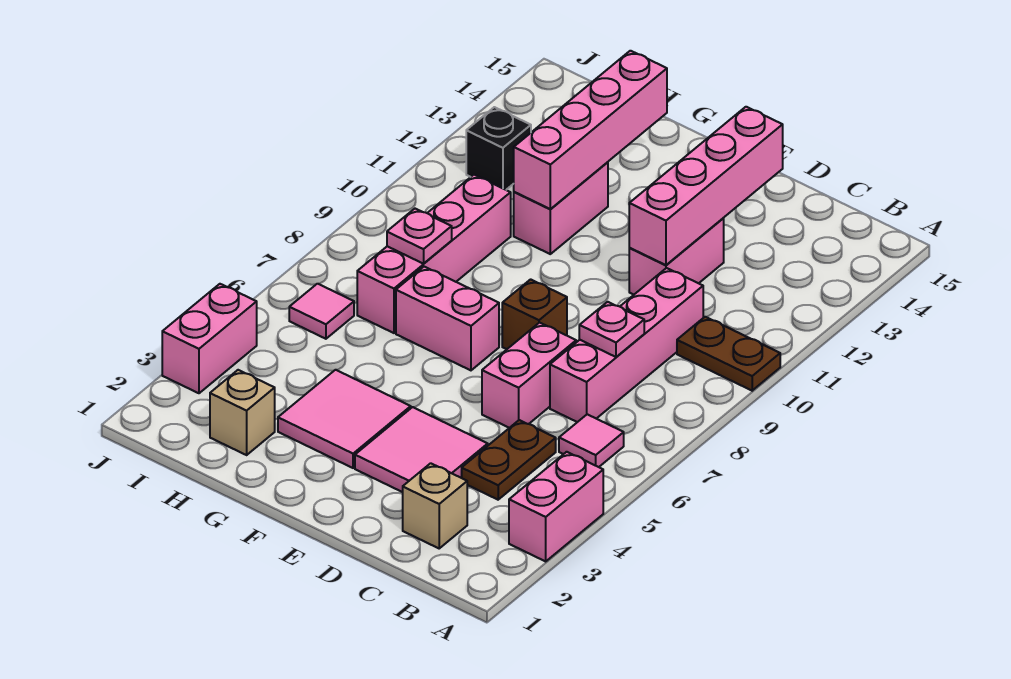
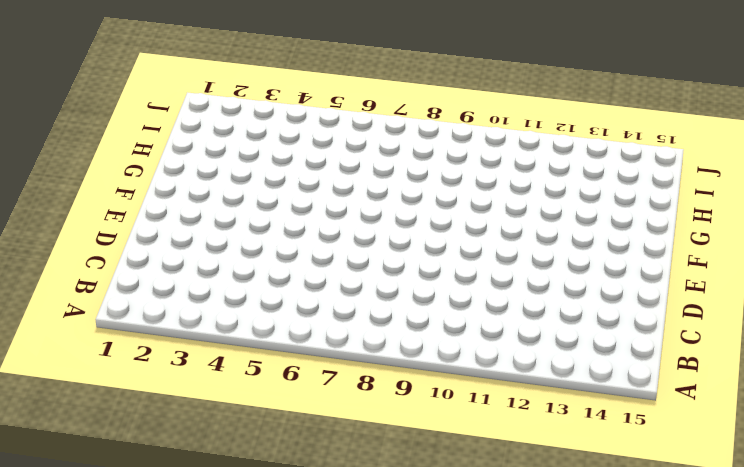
none -> pink 1x2 brick [509,452,603,561]
none -> brown 1x2 plate [677,317,780,391]
none -> pink 1x1 tile [559,414,624,467]

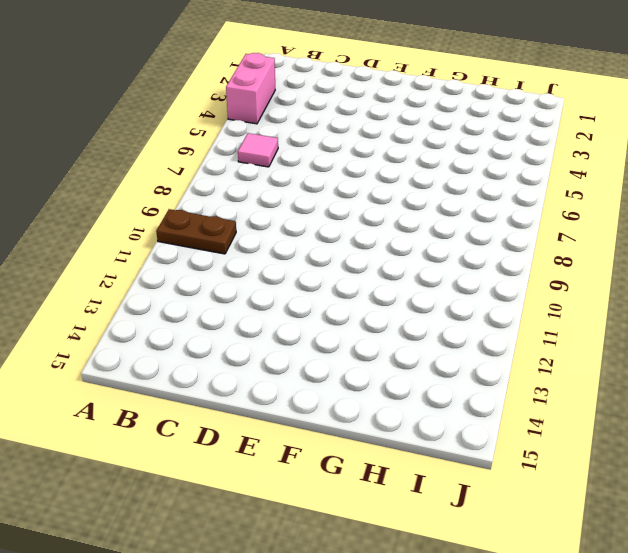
none -> tan 1x1 brick [403,463,467,548]
none -> brown 1x2 plate [462,420,556,500]
none -> pink 1x4 brick [550,268,703,422]

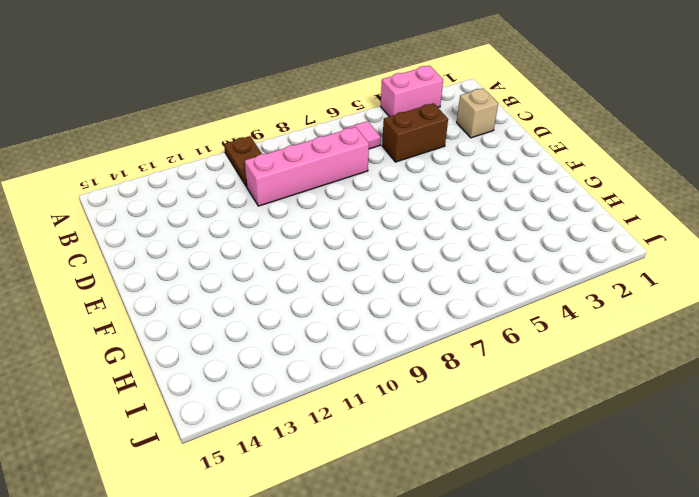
brown 1x2 brick [382,103,448,162] -> brown 1x2 plate [462,420,556,500]
none -> pink 2x2 tile [355,407,488,492]
none -> pink 1x2 brick [482,323,576,428]
none -> pink 1x2 brick [629,218,724,295]

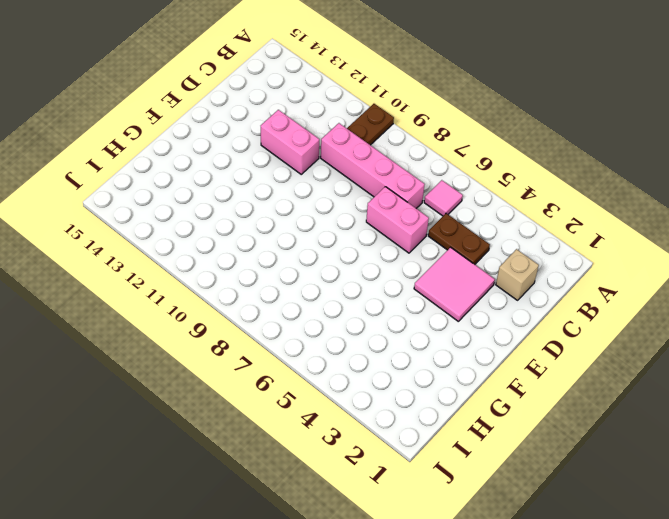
none -> pink 1x2 brick [509,452,603,561]
none -> brown 1x1 brick [502,279,567,349]
none -> pink 2x2 tile [278,370,411,468]

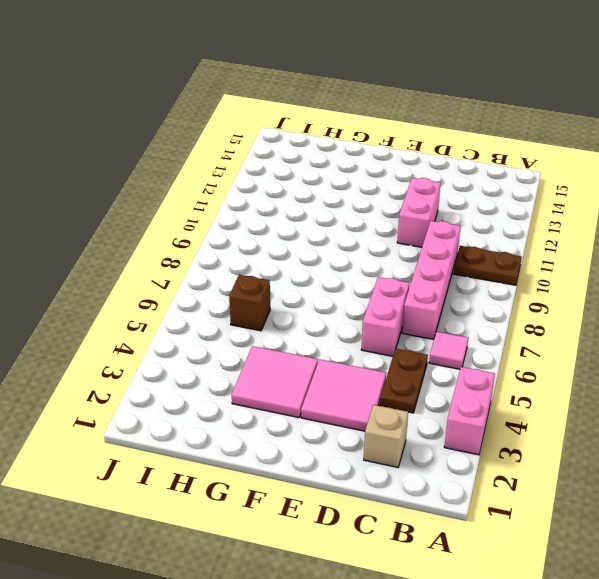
brown 1x1 brick [229,275,270,331] -> brown 1x1 brick moved to [502,279,567,349]
none -> pink 1x2 brick [396,267,499,370]
none -> pink 1x2 brick [514,162,608,254]
none -> tan 1x1 brick [210,370,275,455]

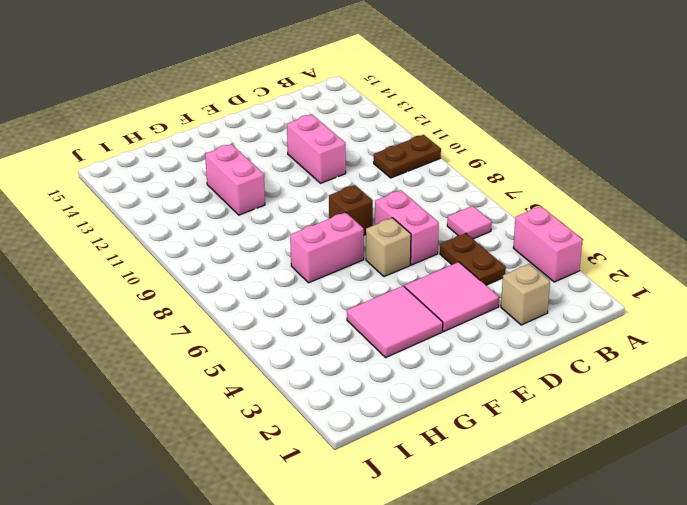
tan 1x1 brick [366,218,411,277] -> tan 1x1 brick moved to [210,370,275,455]
none -> pink 1x4 brick [550,268,703,422]
none -> pink 1x4 brick [357,175,511,333]
none -> pink 1x1 tile [289,284,354,339]

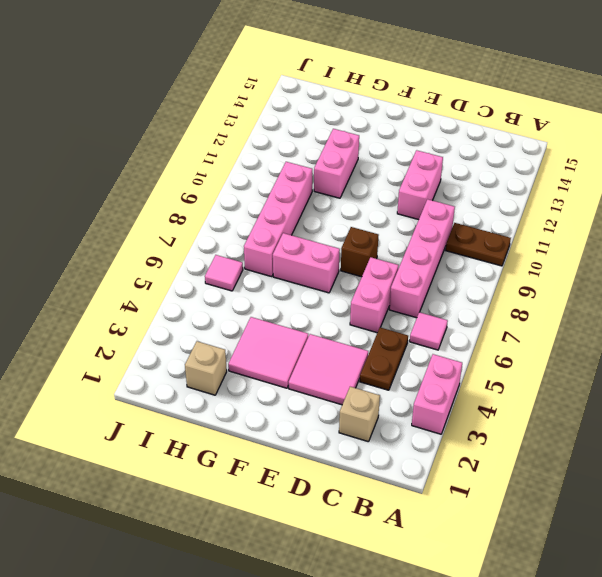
none -> black 1x1 brick [466,107,531,190]
none -> pink 1x2 brick [162,284,257,393]
none -> pink 1x1 plate [579,302,644,357]

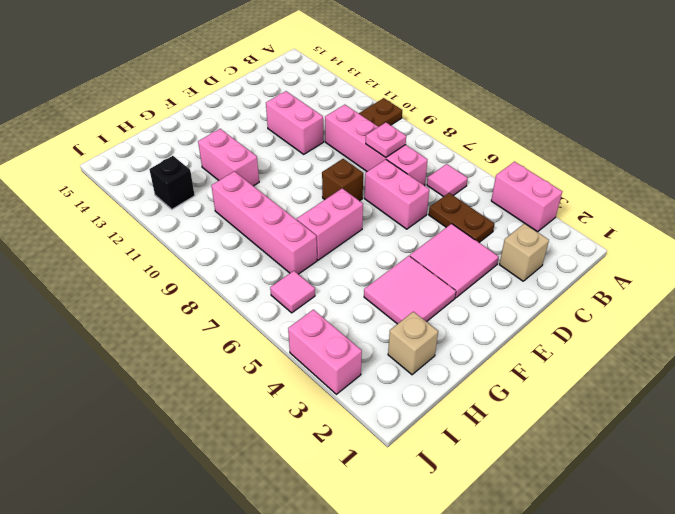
none -> pink 1x4 brick [629,107,783,265]
none -> pink 1x4 brick [514,51,667,209]
none -> pink 1x1 plate [387,209,452,264]

